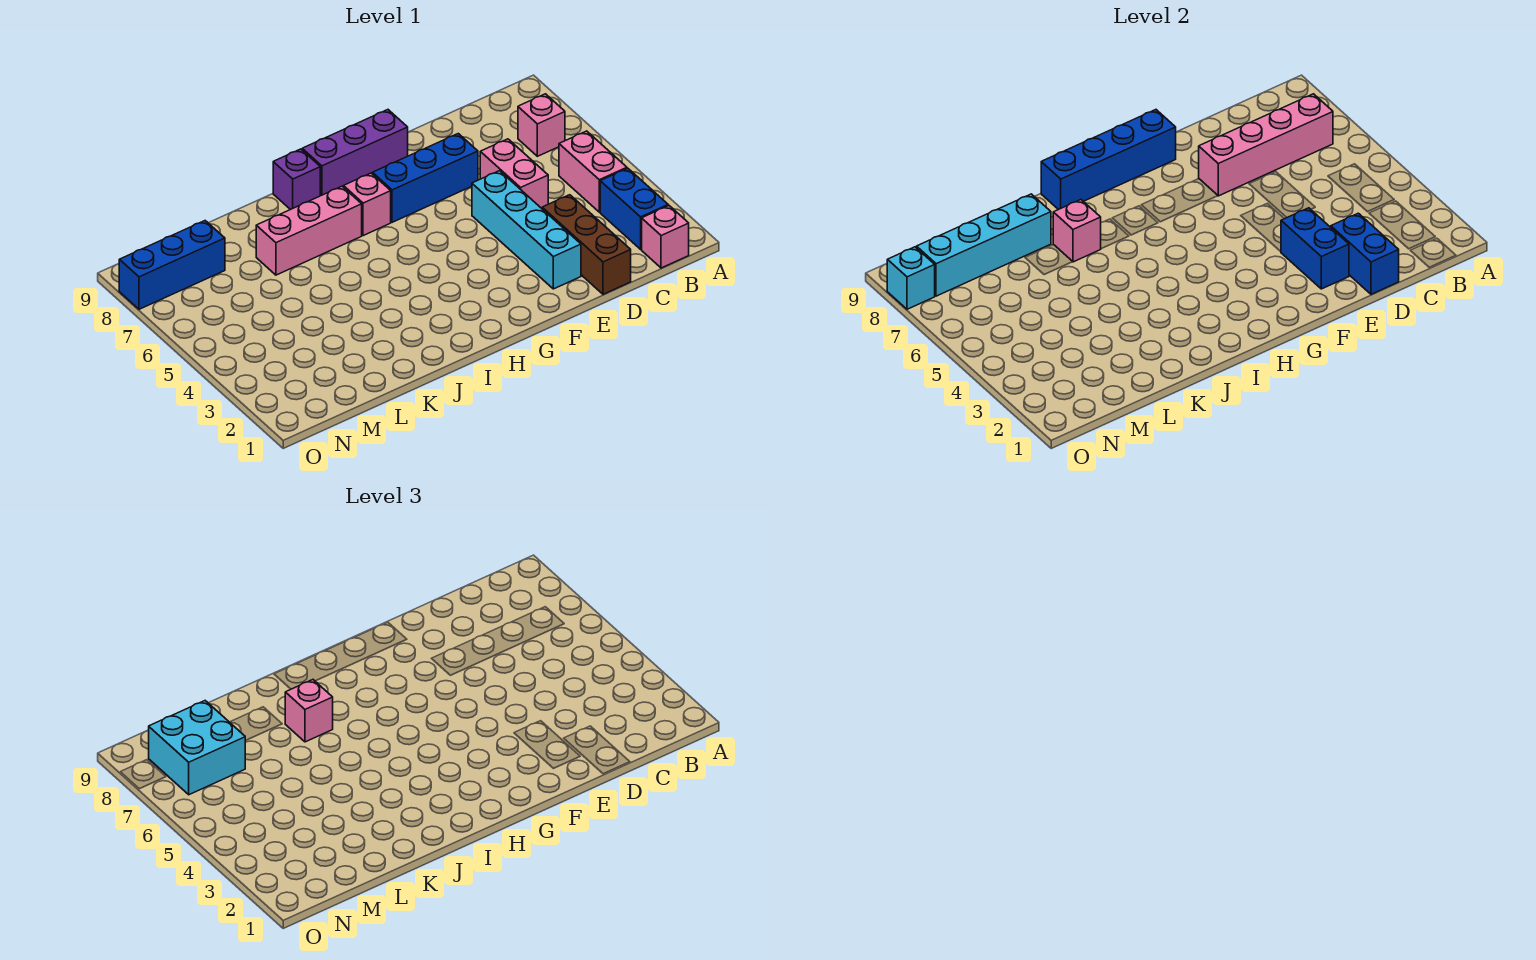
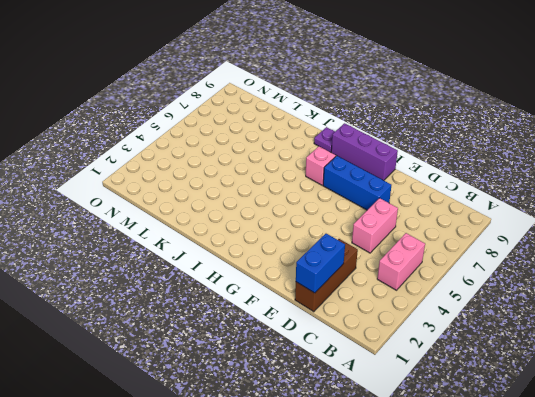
purple 1x1 plate [314,127,335,152] -> purple 1x1 brick [273,149,320,210]
none -> pink 1x1 brick [642,206,689,268]
none -> blue 1x2 brick [600,168,668,249]
none -> pink 1x1 brick [518,94,565,156]

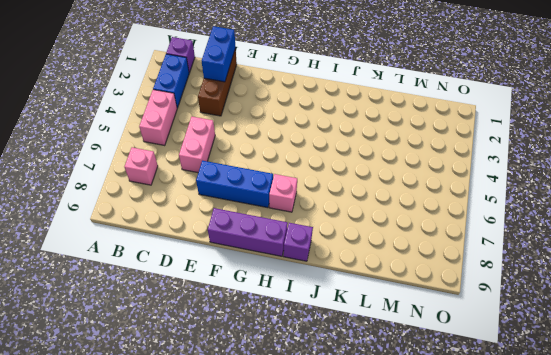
purple 1x1 brick [166,37,195,73] -> pink 1x1 brick [642,206,689,268]
none -> cyan 1x4 brick [472,171,581,289]
none -> pink 1x3 brick [256,186,362,275]
none -> blue 1x3 brick [119,221,225,309]

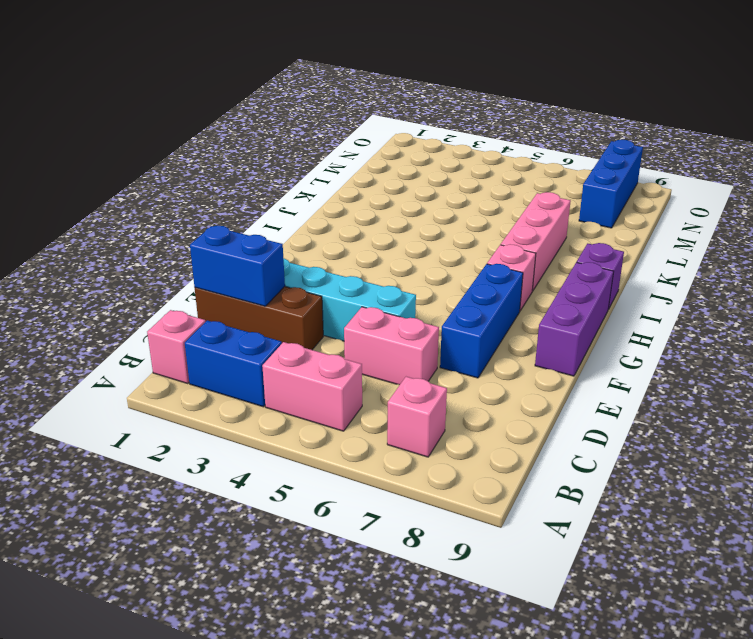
none -> pink 1x4 brick [1199,94,1333,196]
none -> blue 1x2 brick [1281,208,1349,289]
none -> blue 1x4 brick [1041,110,1176,210]

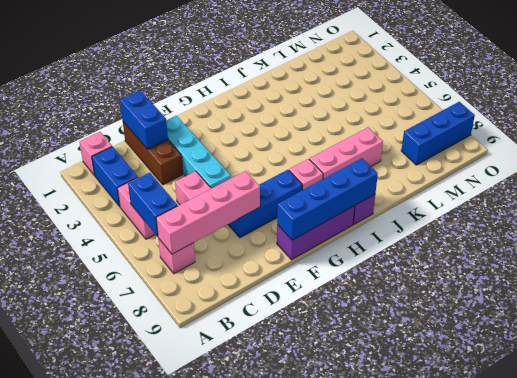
blue 1x2 brick [128,173,178,236] -> blue 1x2 brick moved to [1281,208,1349,289]
none -> pink 1x1 brick [1053,200,1101,262]
none -> cyan 1x4 brick [917,194,1051,296]
none -> cyan 1x1 brick [887,247,935,309]

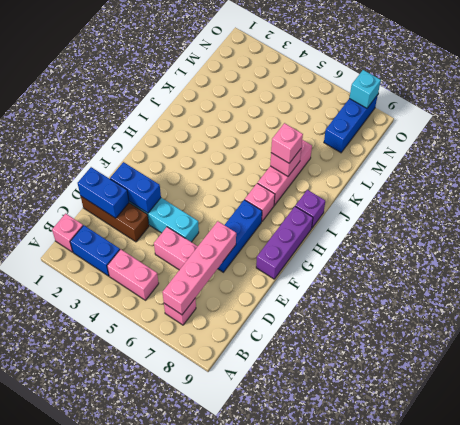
none -> blue 1x4 brick [1041,110,1176,210]
none -> cyan 1x4 brick [917,194,1051,296]
none -> cyan 2x2 brick [149,701,246,795]

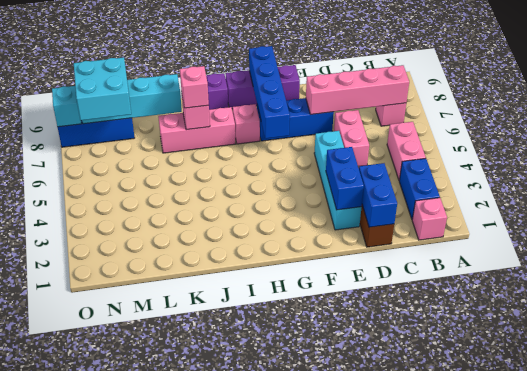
blue 1x4 brick [249,46,290,139] -> blue 1x4 brick turned to [1041,110,1176,210]

